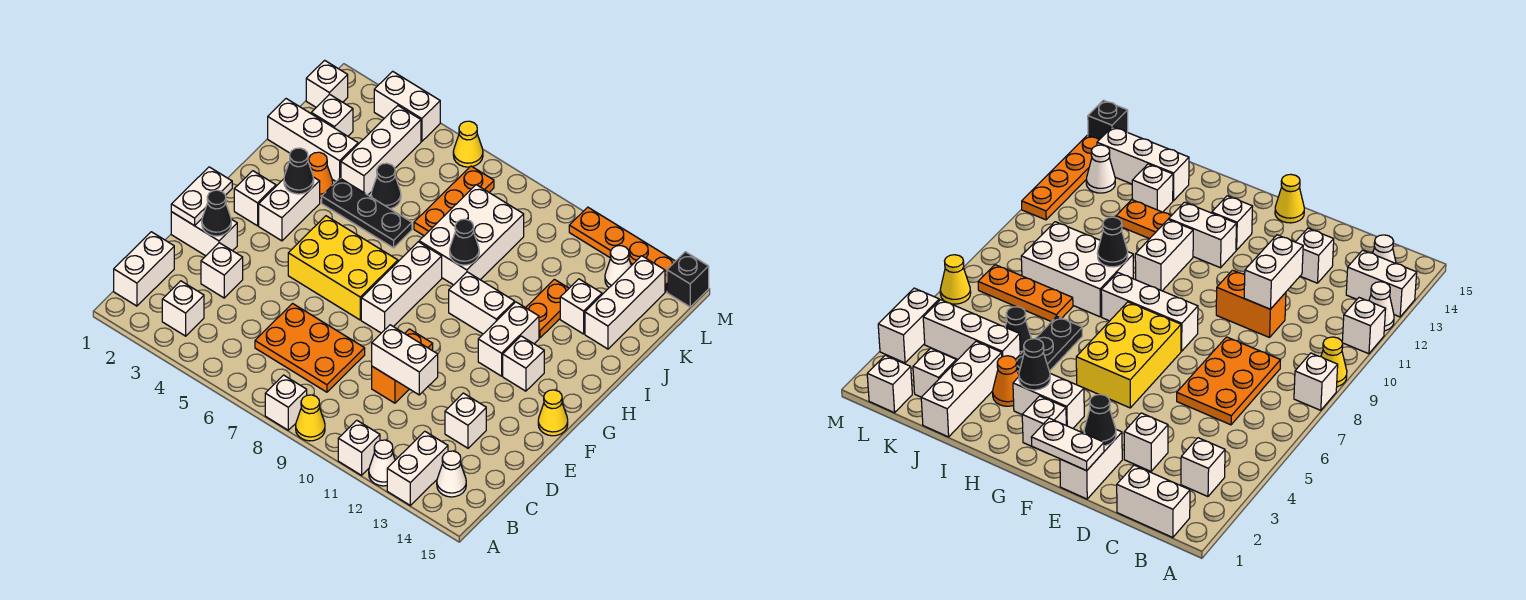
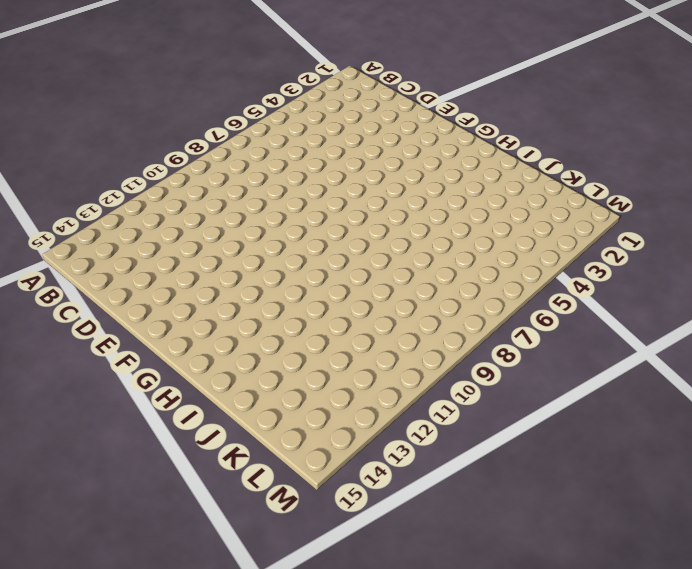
none -> white 1x1 brick [265,375,307,430]
none -> yellow 1x1 cone [296,395,325,441]
none -> white 1x1 brick [338,420,380,475]
none -> white 1x1 cone [369,440,395,486]

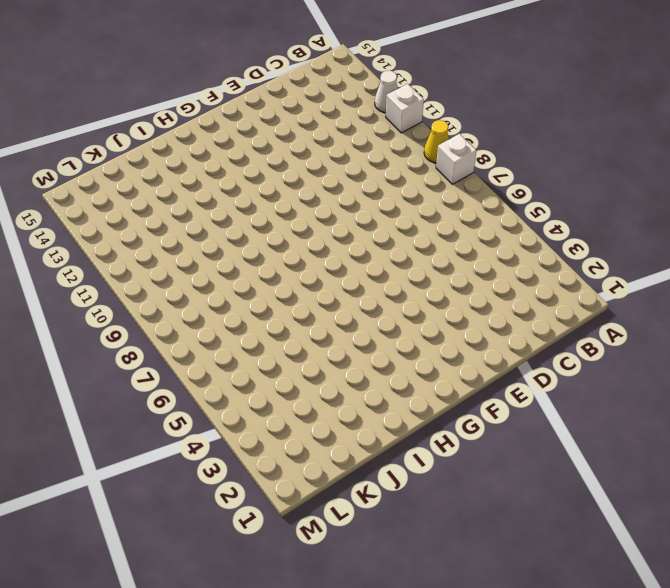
none -> white 1x2 brick [387,431,448,505]
none -> white 1x2 brick [114,232,174,306]
none -> white 1x1 brick [162,281,204,336]
none -> white 1x1 cone [437,451,466,497]

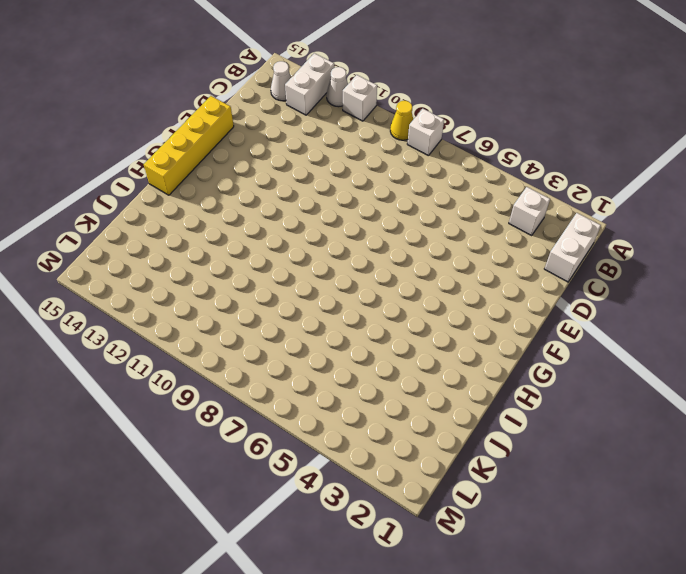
yellow 1x4 brick [144,96,234,195] -> yellow 1x1 cone [538,390,568,436]
none -> orange 2x3 plate [255,304,365,392]
none -> white 1x1 brick [201,243,243,298]
none -> orange 1x2 brick [372,329,433,403]
none -> white 1x1 brick [445,393,486,448]

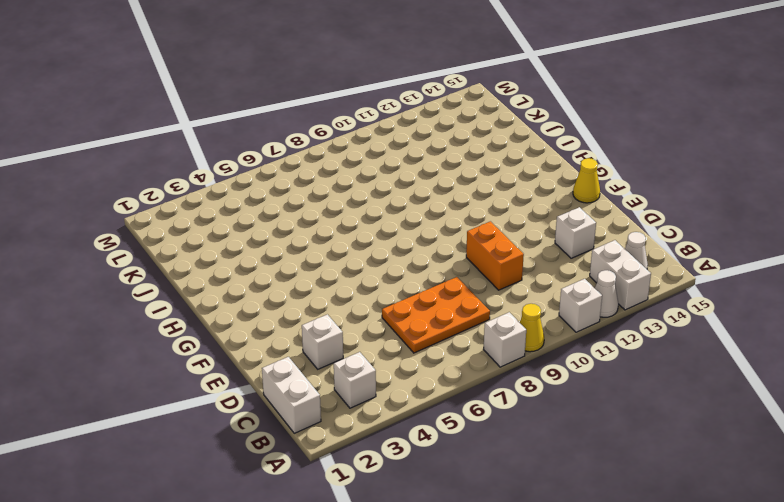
none -> white 1x2 brick [171,212,237,256]
none -> yellow 2x3 brick [288,216,398,320]
none -> white 1x3 brick [361,242,442,333]
none -> white 1x1 brick [234,171,276,226]

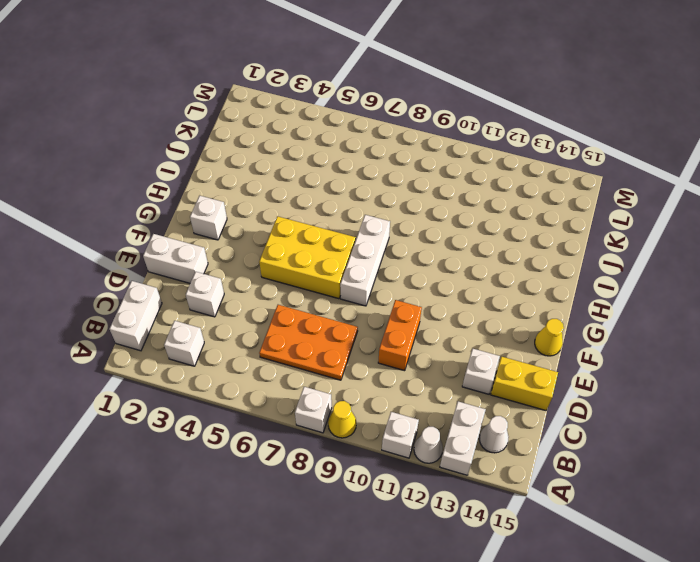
yellow 1x2 brick [491,357,558,410] -> none
none -> white 1x2 brick [259,177,320,241]
none -> white 1x2 brick [478,302,539,376]
none -> white 1x1 brick [503,336,544,391]
none -> white 1x2 brick [449,272,515,334]

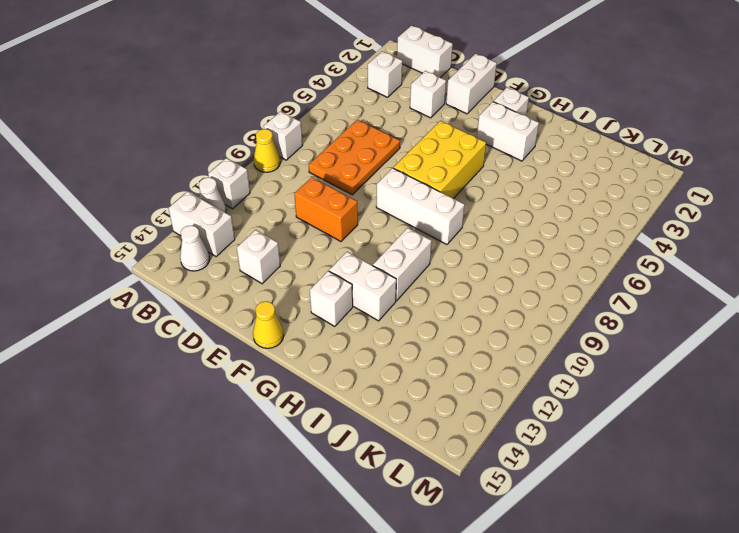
none -> orange 1x1 cone [309,152,333,198]
none -> black 1x3 plate [322,178,412,248]
none -> white 2x3 brick [419,185,524,285]
none -> orange 1x2 plate [526,279,569,338]

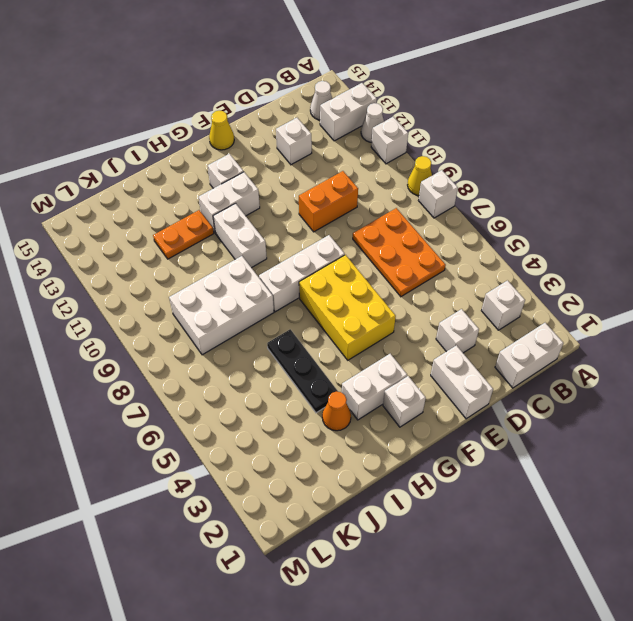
none -> white 1x3 brick [268,99,358,181]
none -> white 1x3 brick [341,106,421,195]
none -> black 1x1 cone [371,163,401,209]
none -> orange 1x3 plate [414,166,494,236]

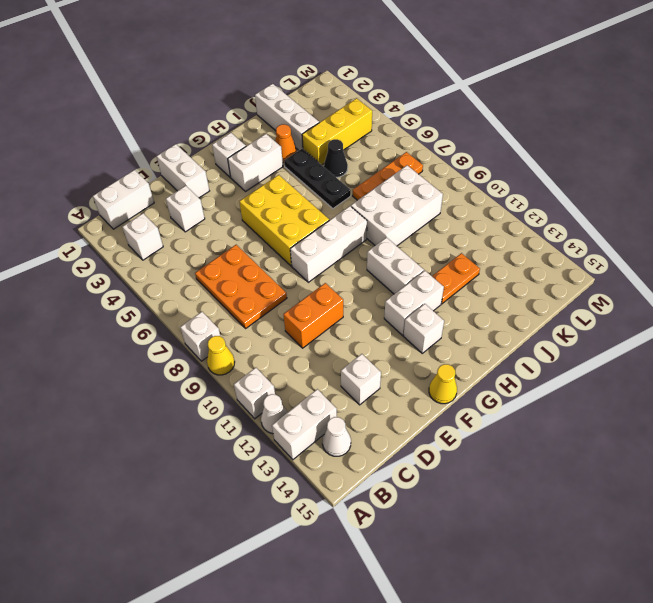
yellow 1x3 brick [302,98,372,165] -> white 1x3 brick [341,106,421,195]
none -> white 1x1 brick [560,279,602,334]
none -> white 1x3 brick [585,256,665,349]
none -> white 1x1 brick [311,94,353,136]
none -> white 1x1 brick [306,60,348,107]

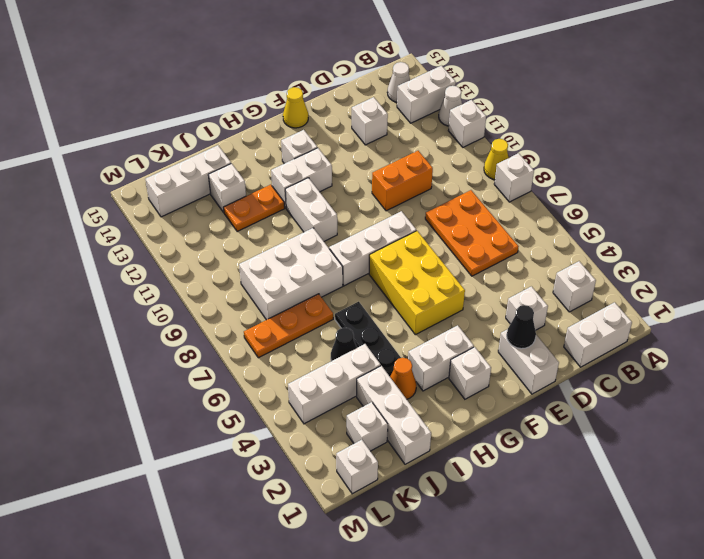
none -> white 1x1 cone [605,246,631,287]
none -> white 1x2 brick [374,71,440,142]
none -> yellow 1x1 cone [453,121,483,167]
none -> orange 1x4 plate [569,207,675,292]

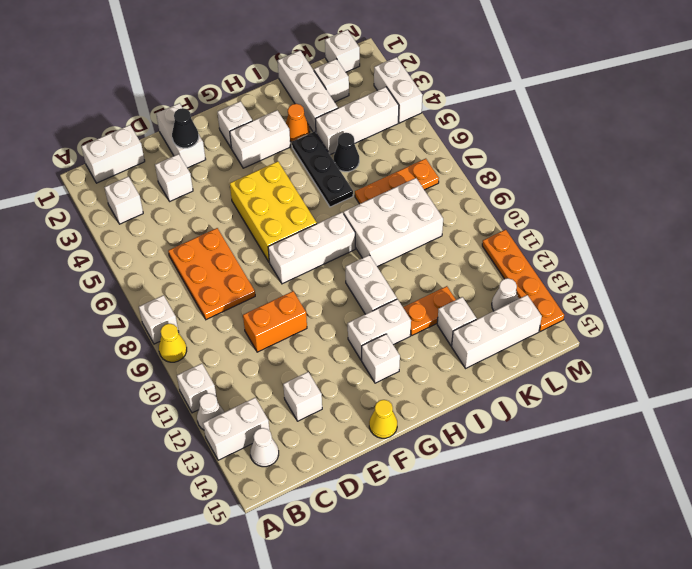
none -> yellow 1x1 cone [453,121,483,167]
none -> black 1x1 brick [667,252,709,307]
none -> white 1x2 brick [372,325,438,395]
none -> white 1x2 plate [171,167,232,226]

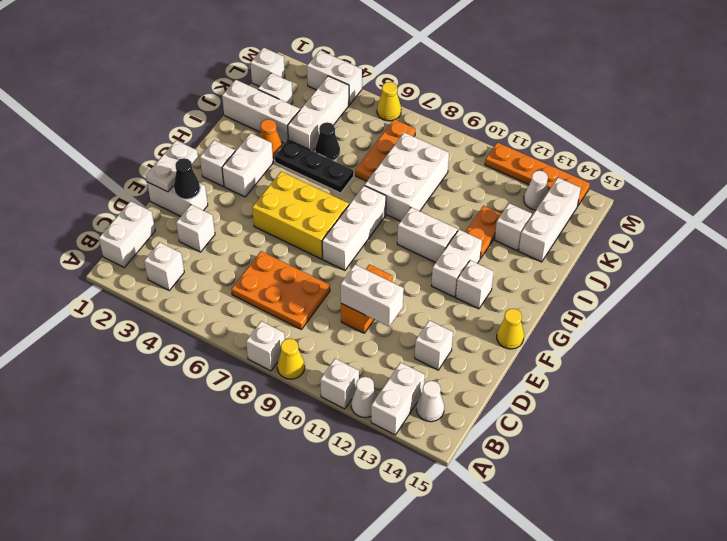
none -> black 1x1 brick [667,252,709,307]
none -> black 1x1 cone [284,148,314,194]
none -> black 1x1 cone [450,219,479,265]

